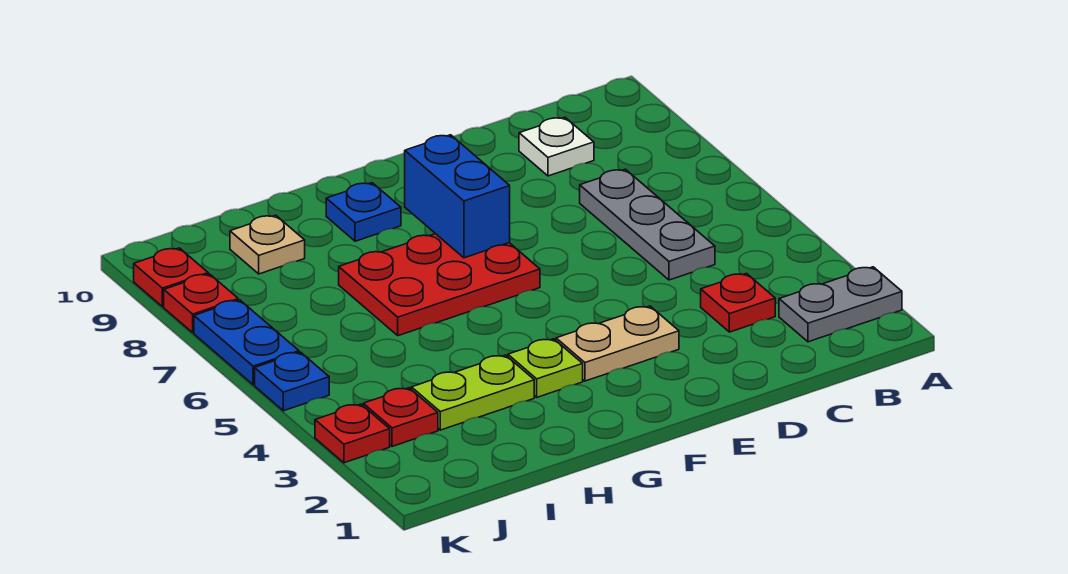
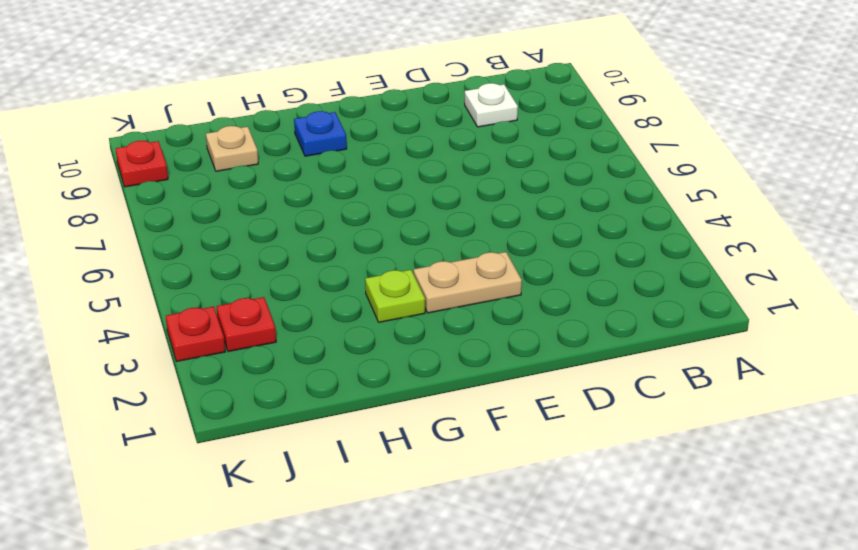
none -> grey 1x2 plate [779,267,902,342]
none -> red 1x1 plate [701,273,775,332]
none -> grey 1x3 plate [580,169,715,280]

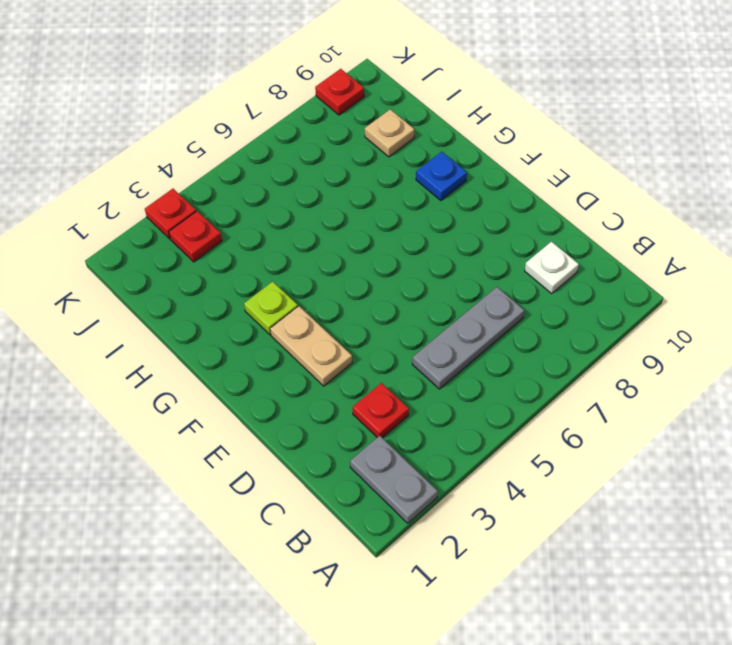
none -> red 2x3 plate [339,234,540,336]
none -> lime 1x2 plate [411,355,534,430]
none -> blue 1x1 plate [255,352,329,411]

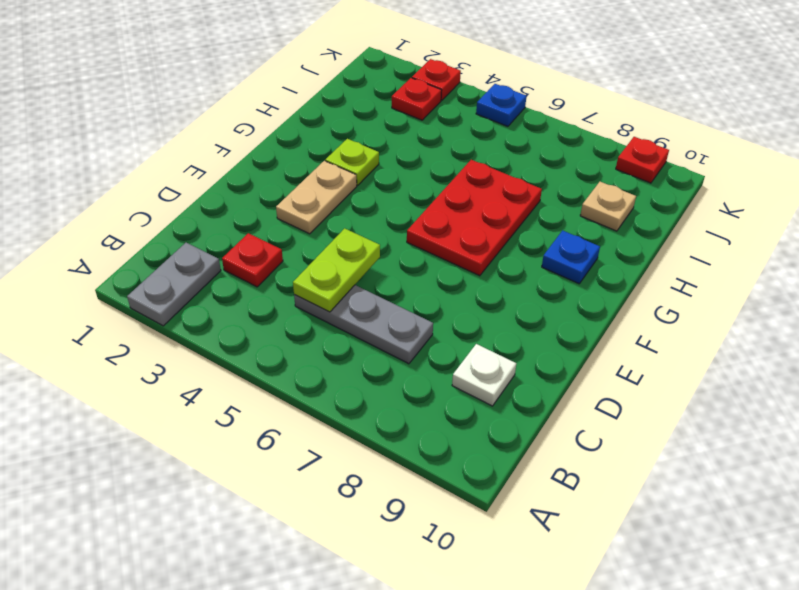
lime 1x2 plate [293,228,380,312] -> lime 1x2 plate moved to [411,355,534,430]
none -> blue 1x2 plate [194,300,299,385]
none -> red 1x1 plate [164,274,238,333]
none -> blue 1x2 brick [405,135,510,258]

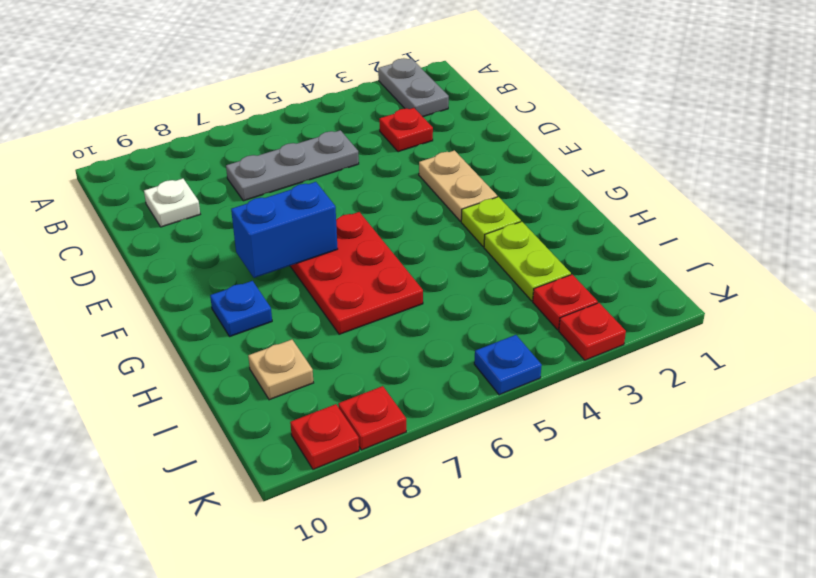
none -> blue 1x2 plate [194,300,299,385]

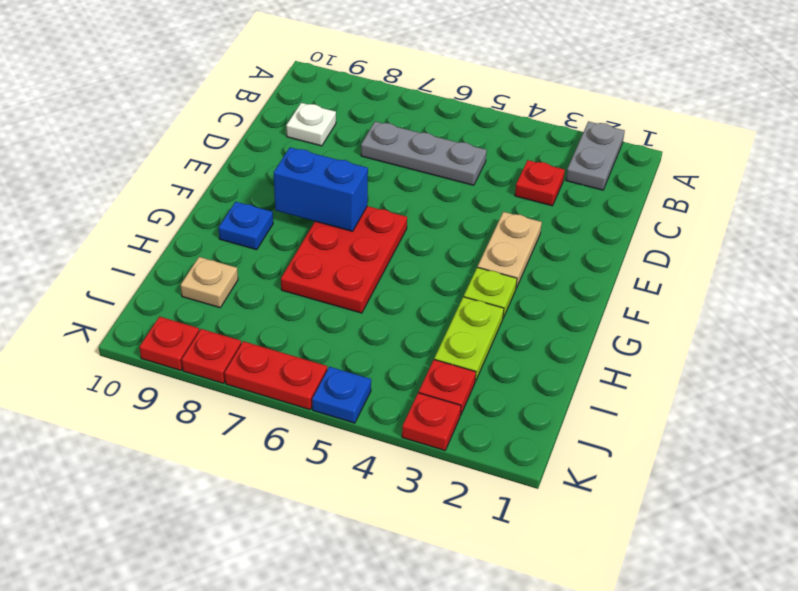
red 1x2 plate [225,341,327,410] -> blue 1x2 plate [194,300,299,385]

